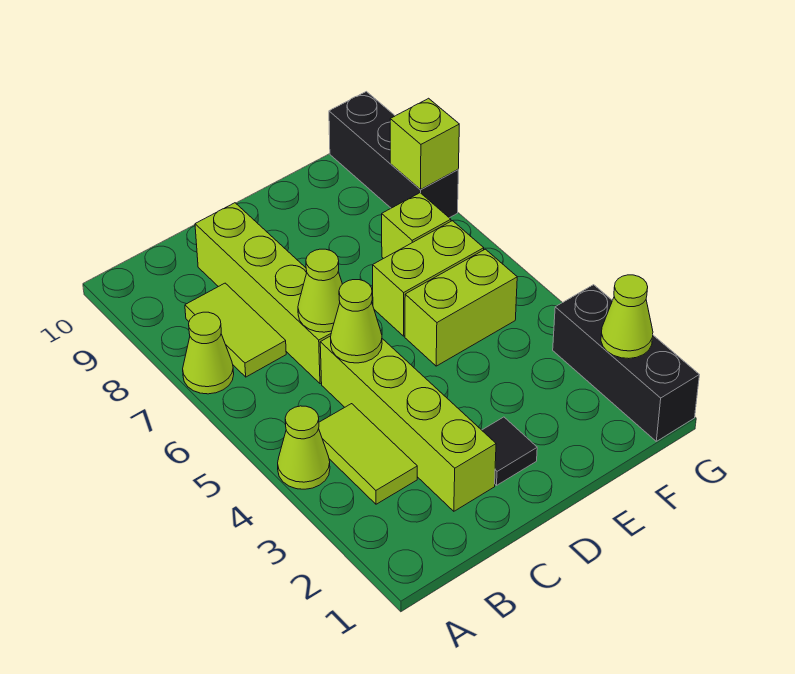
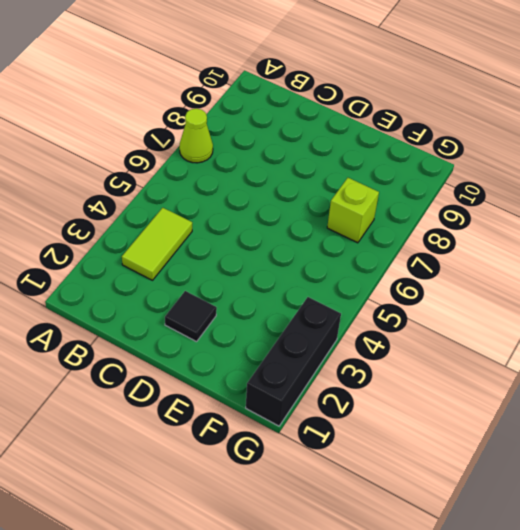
none -> lime 1x1 cone [278,406,330,489]
none -> lime 1x2 tile [185,283,286,377]
none -> lime 1x4 brick [320,336,496,511]

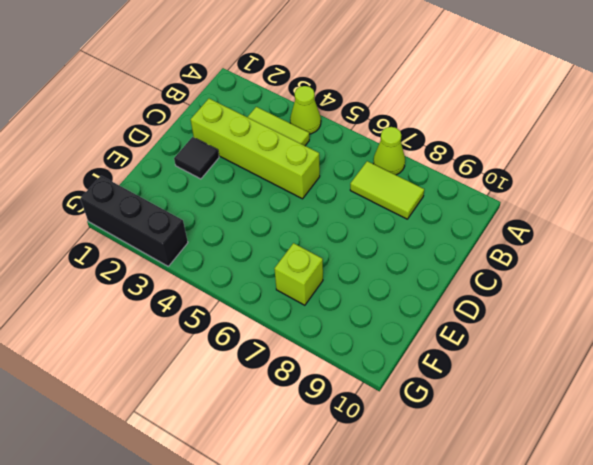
none -> lime 1x4 brick [195,203,332,384]
none -> lime 1x2 brick [405,249,517,366]
none -> lime 1x2 brick [373,221,484,336]

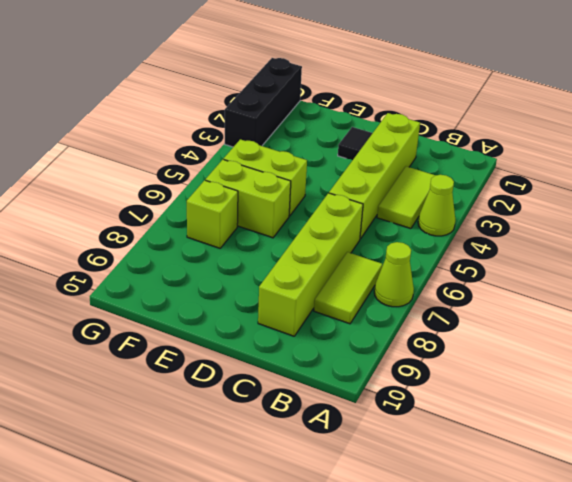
none -> black 1x3 brick [329,92,458,218]
none -> lime 1x1 cone [331,280,382,363]
none -> lime 1x1 cone [298,249,342,332]

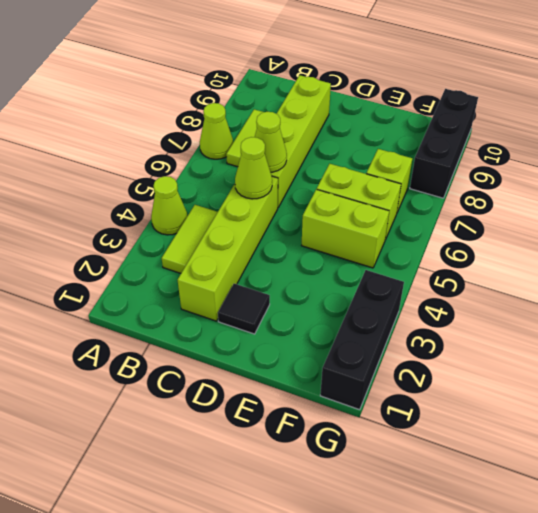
none -> lime 1x1 cone [601,275,653,359]
none -> lime 1x1 brick [390,98,459,189]

